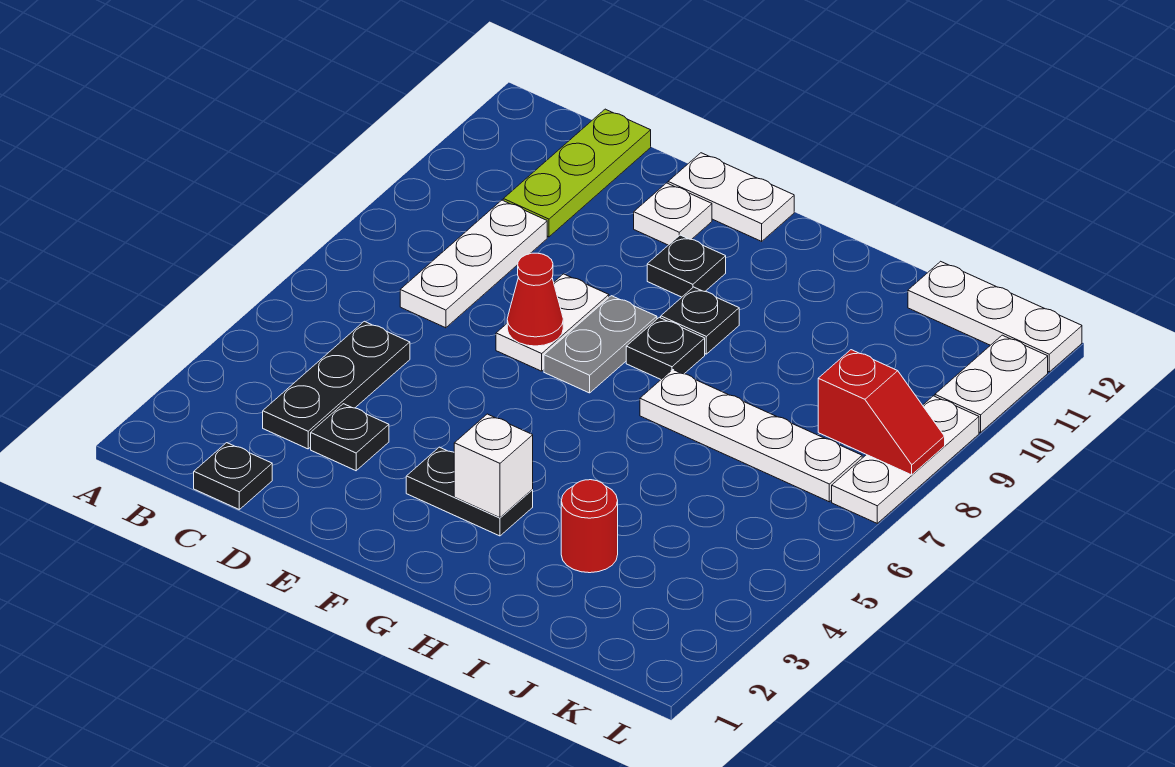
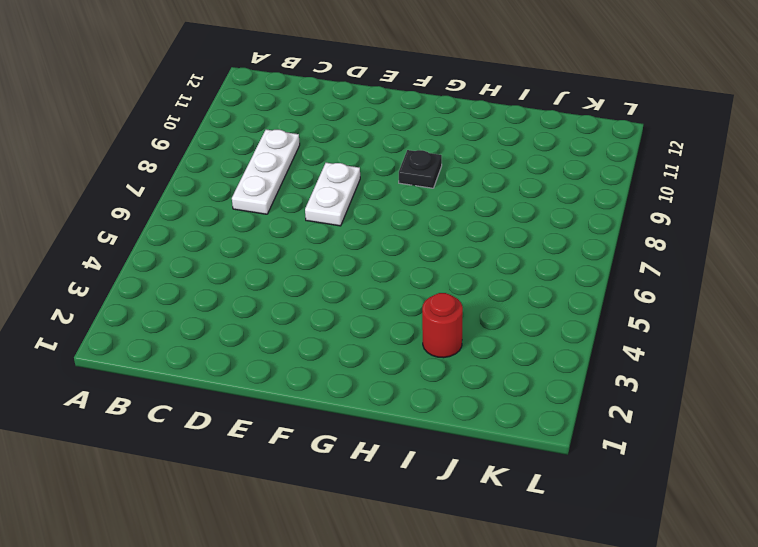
none -> black 1x1 plate [194,443,272,509]
none -> black 1x3 plate [263,321,410,449]
none -> lime 1x3 plate [503,109,651,237]

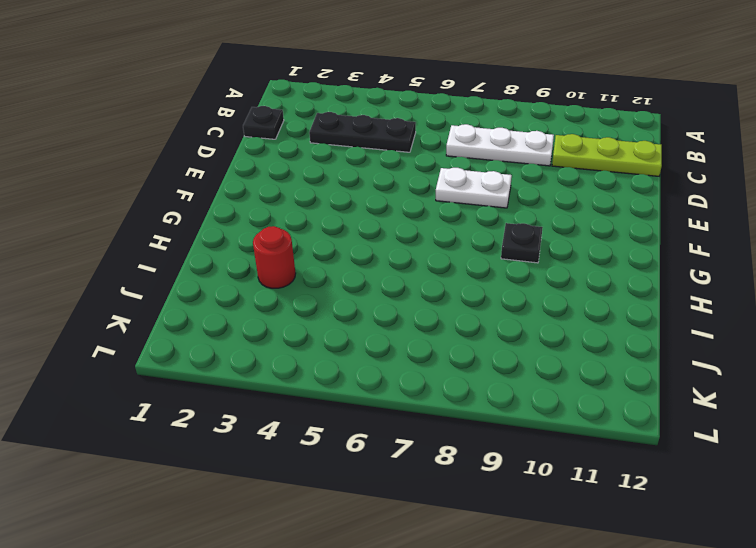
none -> black 1x1 plate [311,404,389,471]
none -> white 1x1 plate [634,183,712,245]
none -> white 1x2 plate [668,153,794,241]

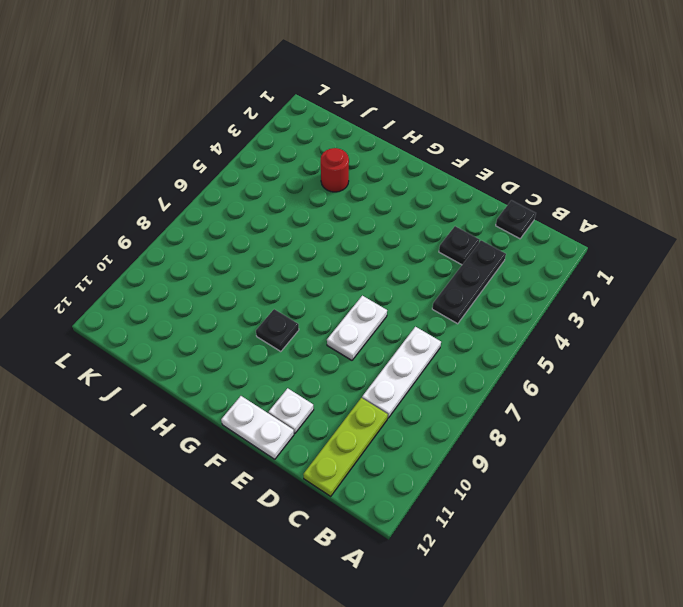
none -> black 1x2 plate [406,447,533,536]
none -> grey 1x2 plate [544,296,657,393]
none -> black 1x1 plate [647,235,726,297]

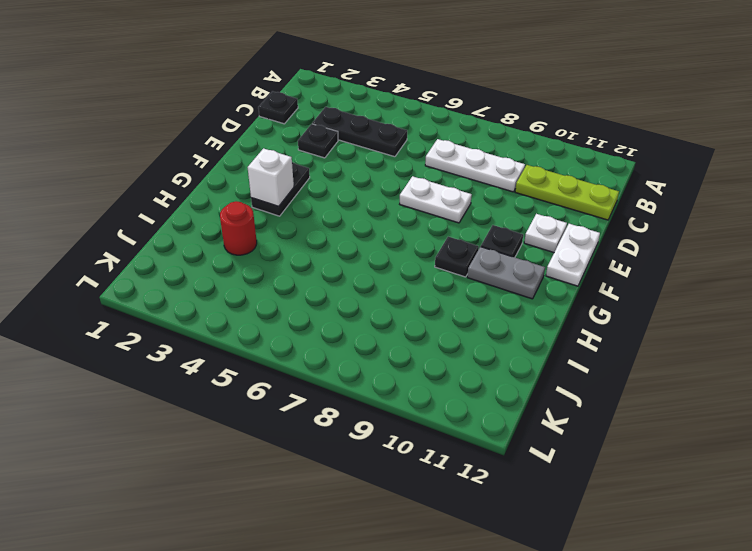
grey 1x2 plate [467,247,545,299] -> grey 1x2 plate moved to [544,296,657,393]
none -> black 1x1 plate [626,317,705,379]
none -> white 1x4 plate [640,370,862,502]
none -> white 1x3 plate [908,261,1082,372]

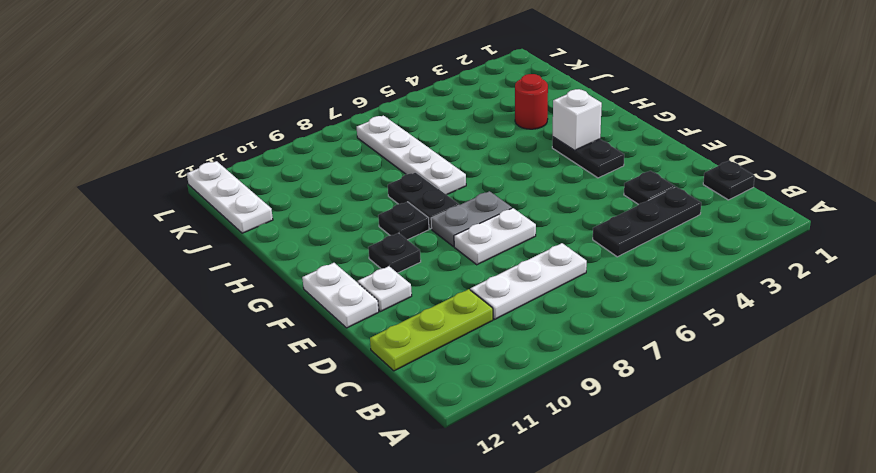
black 1x2 plate [388,172,459,229] -> black 1x1 plate [626,317,705,379]
none -> white 1x3 plate [832,396,979,523]
none -> white 1x2 plate [935,335,1048,433]
none -> red 1x1 cone [507,253,563,346]

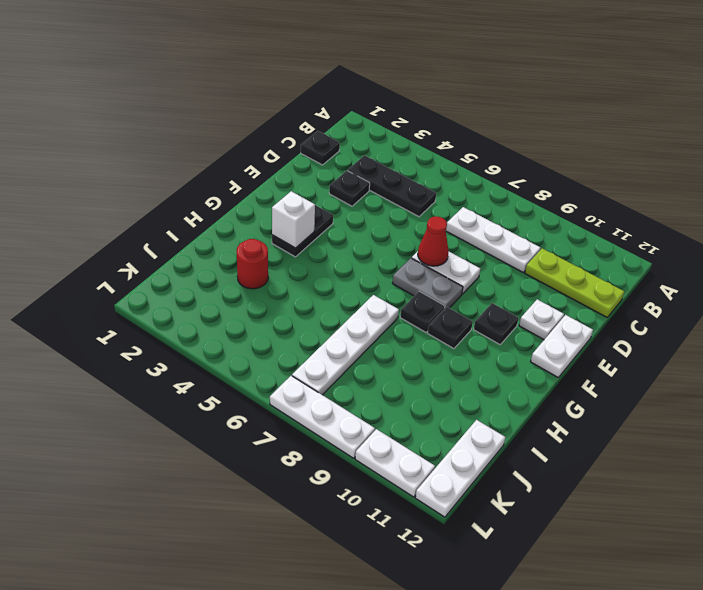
none -> red 1x2 slope [818,350,945,475]

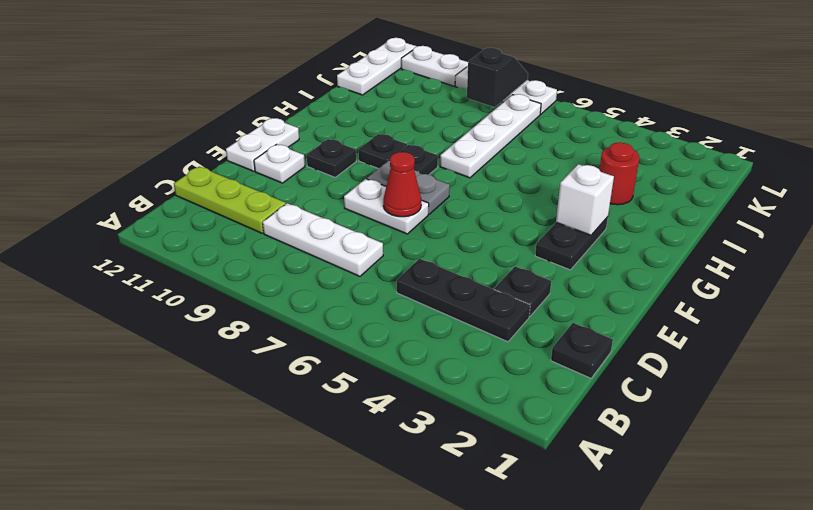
black 1x2 slope [467,48,528,107] -> red 1x2 slope [818,350,945,475]

